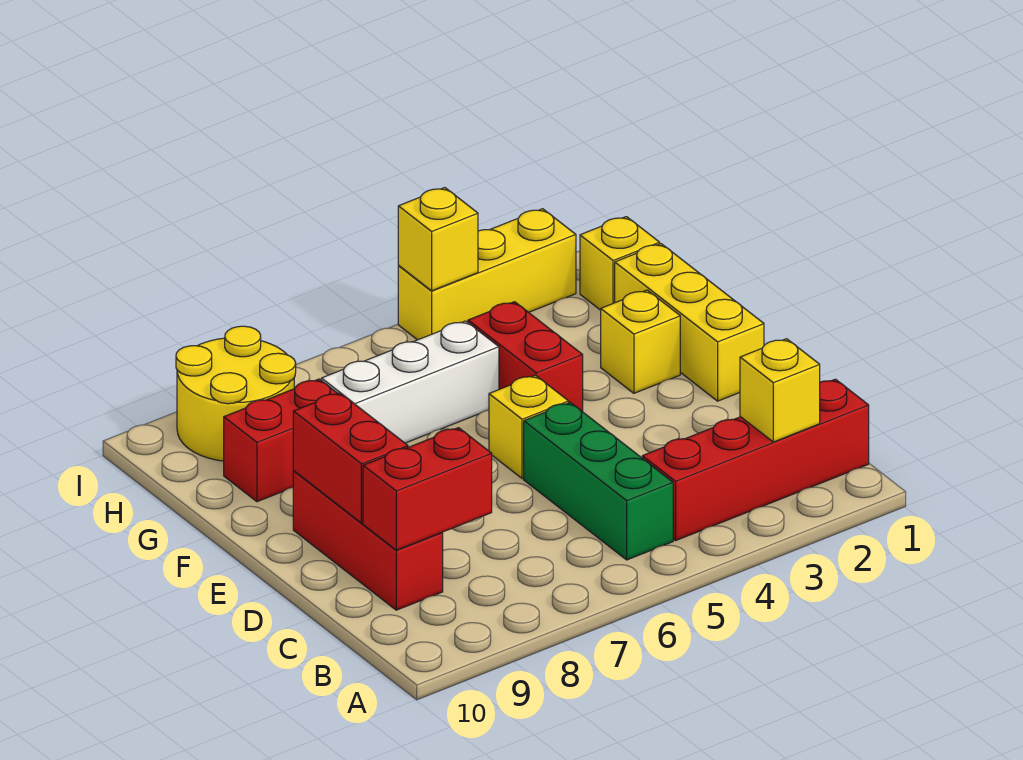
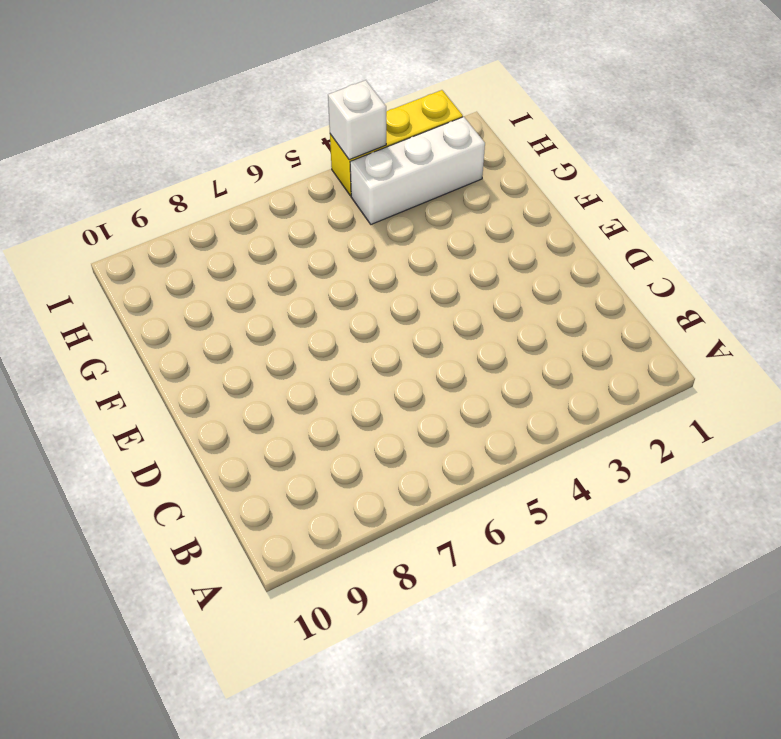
white 1x3 brick [350,117,485,224] -> white 1x3 brick moved to [321,321,499,443]
white 1x1 brick [328,80,386,160] -> yellow 1x1 brick [398,188,478,291]
none -> red 1x4 brick [642,379,869,540]
none -> green 1x3 brick [524,402,673,560]
none -> red 1x3 brick [293,471,443,610]

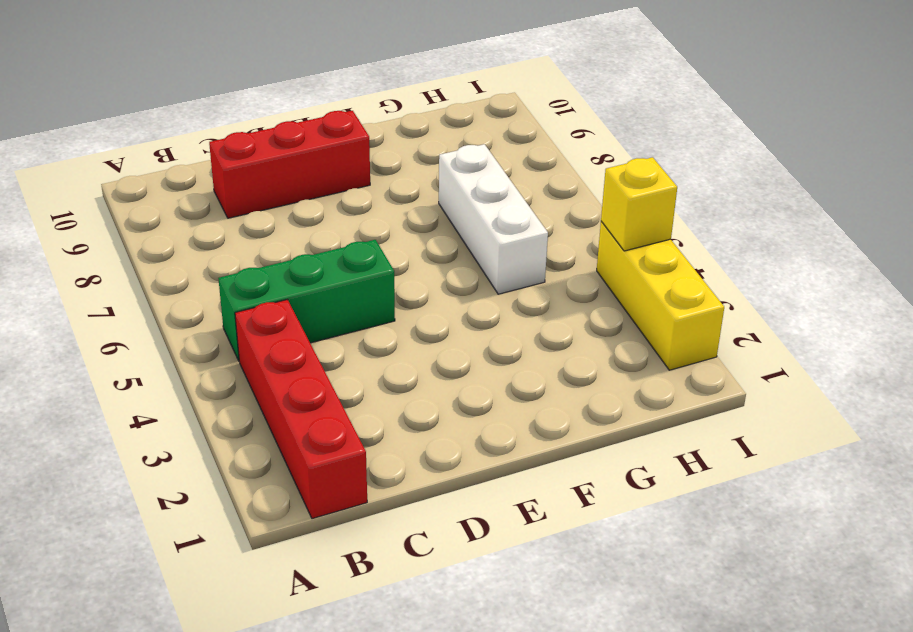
none -> yellow 1x3 brick [615,244,764,401]
none -> yellow 1x1 brick [489,375,569,479]
none -> yellow 1x1 brick [601,290,680,393]

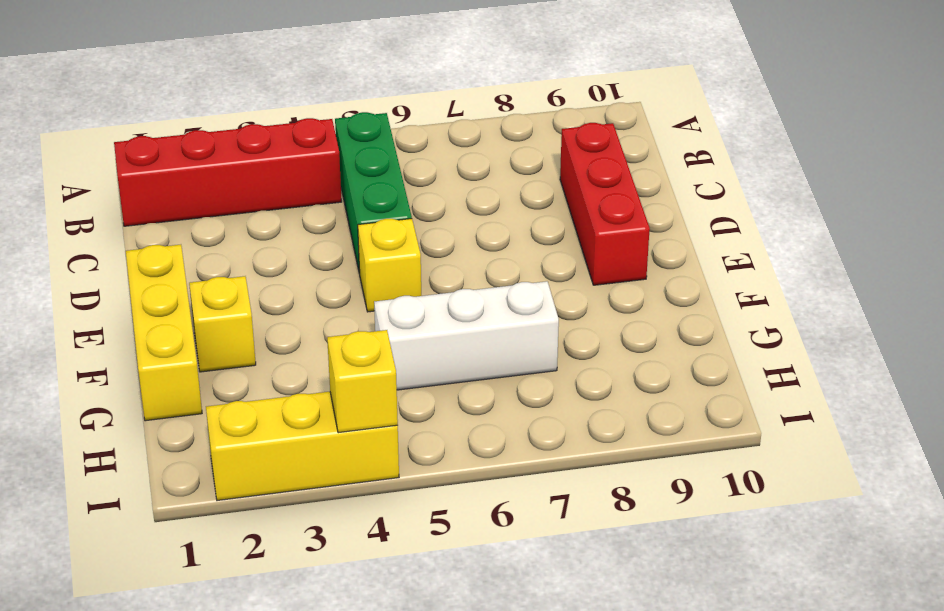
none -> red 1x2 brick [468,302,583,412]
none -> red 1x2 brick [224,379,337,502]
none -> yellow 1x1 brick [580,217,660,310]

